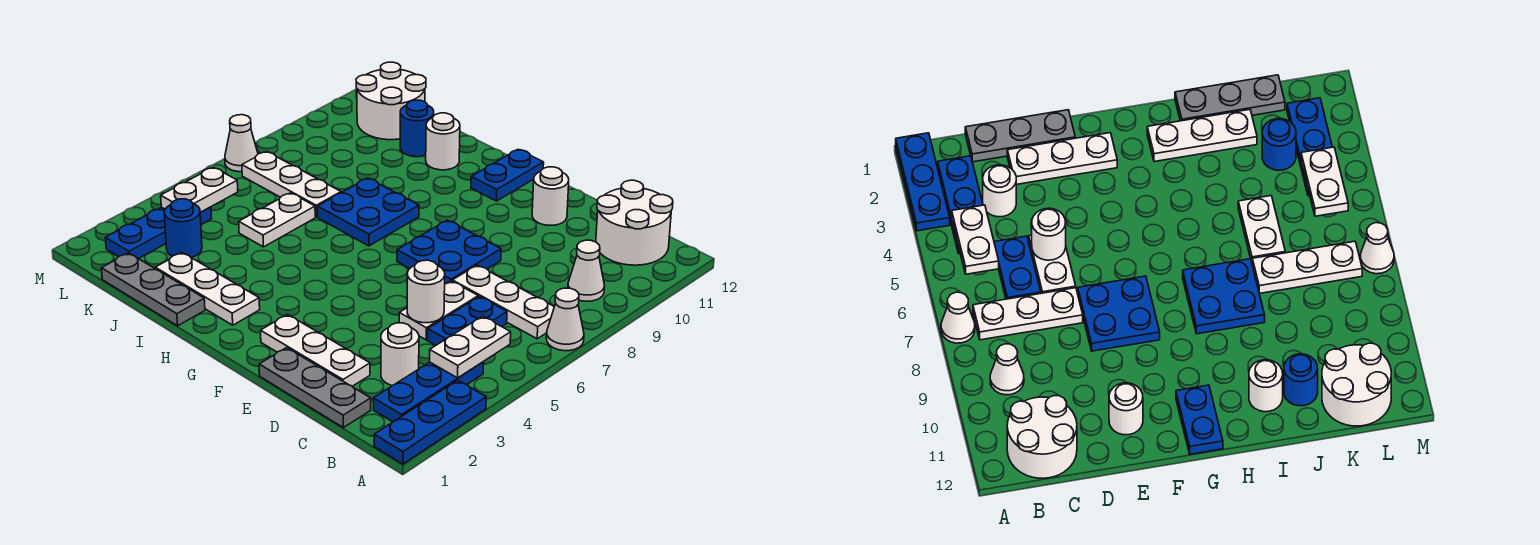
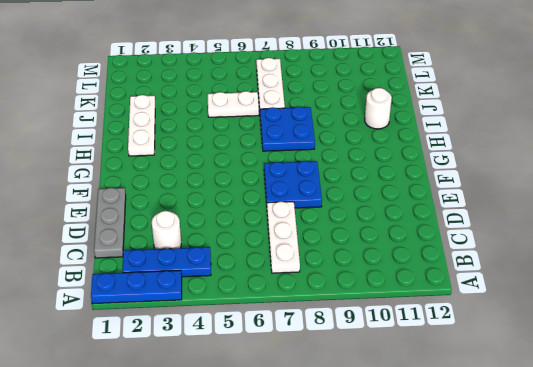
none -> white 1x1 cone [546,288,584,351]
none -> white 1x1 cone [568,240,605,301]
none -> white 2x2 round brick [596,180,673,265]

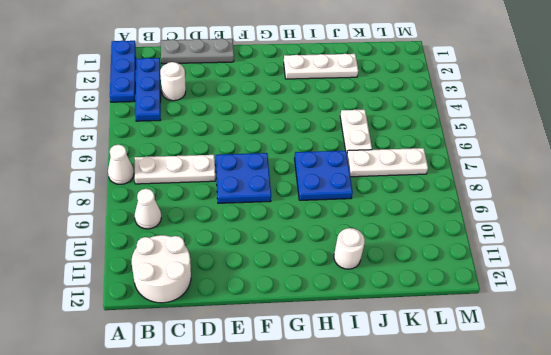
none -> blue 1x2 plate [428,296,507,345]
none -> white 1x3 plate [261,315,370,386]
none -> white 1x2 plate [399,281,478,340]

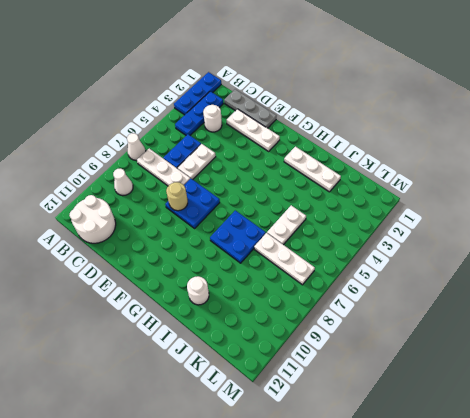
tan 1x1 round brick [166,182,188,211] -> none
none -> white 1x1 round brick [532,167,569,225]
none -> blue 1x2 plate [471,149,544,201]
none -> grey 1x3 plate [101,253,205,326]

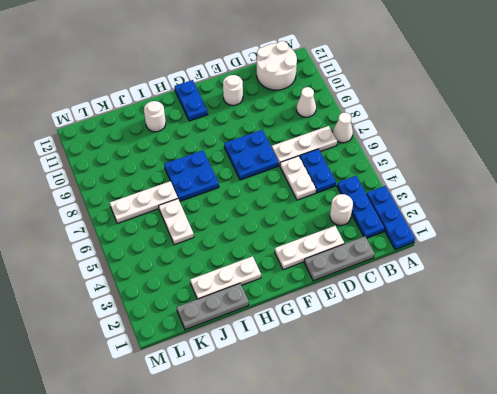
none -> blue 1x1 round brick [400,100,434,157]
none -> blue 1x1 round brick [164,199,202,258]
none -> white 2x2 round brick [356,62,426,140]

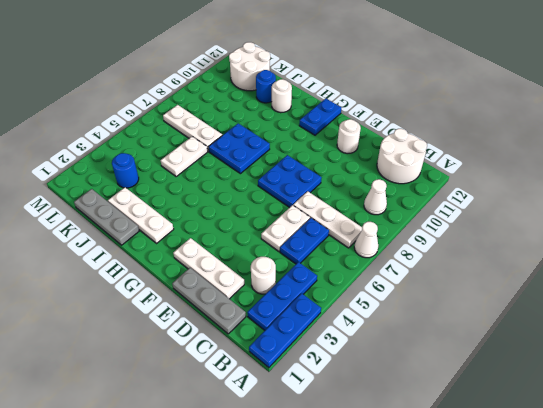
none -> blue 1x3 plate [105,207,212,259]
none -> white 1x1 cone [225,115,258,172]
none -> white 1x2 plate [430,316,511,378]

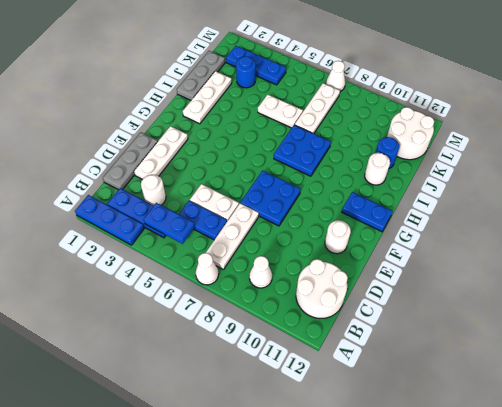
blue 1x2 plate [144,203,195,244] -> white 1x2 plate [430,316,511,378]
none -> white 1x1 round brick [407,260,445,323]
none -> white 1x2 plate [161,167,238,212]

